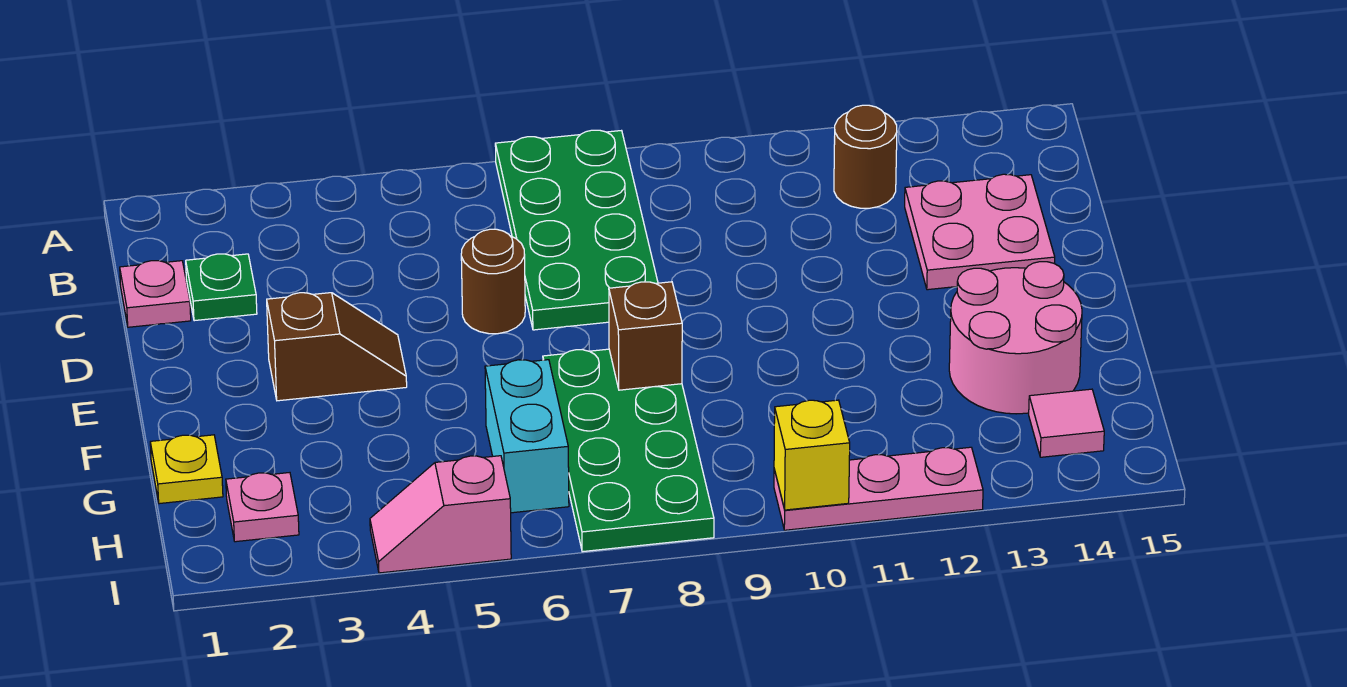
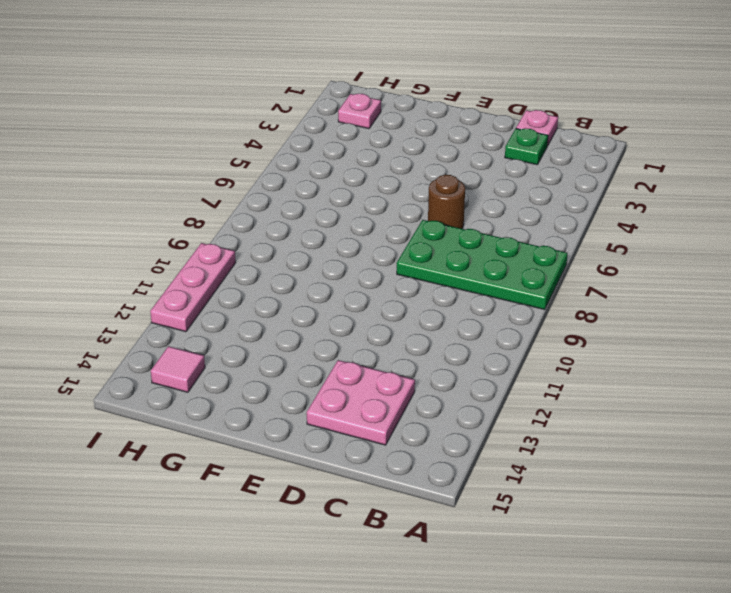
none -> brown 1x1 round brick [834,105,897,208]
none -> brown 1x2 slope [267,293,407,401]
none -> green 2x4 plate [543,349,714,552]

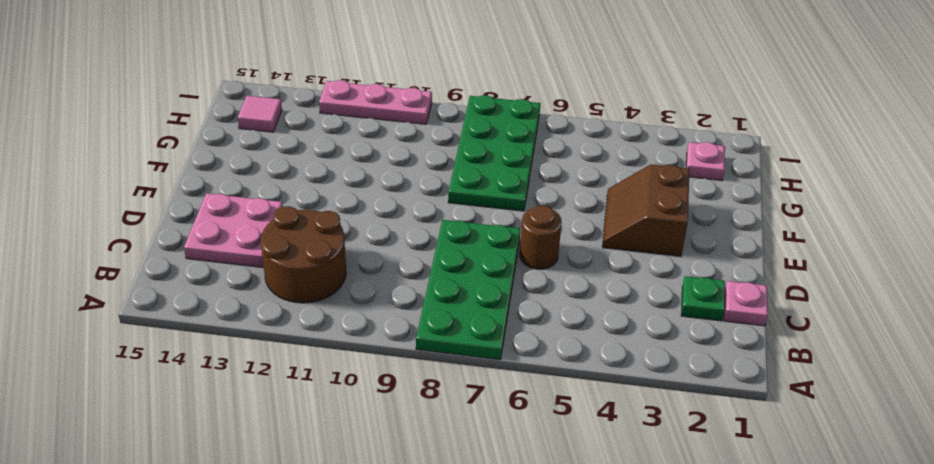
brown 2x2 round brick [261,206,346,303] -> brown 1x1 round brick [834,105,897,208]
brown 2x2 slope [602,165,690,257] -> brown 1x2 slope [267,293,407,401]
none -> pink 2x2 round brick [949,262,1082,414]
none -> yellow 1x1 plate [150,435,223,504]
none -> cyan 1x2 brick [485,360,569,513]

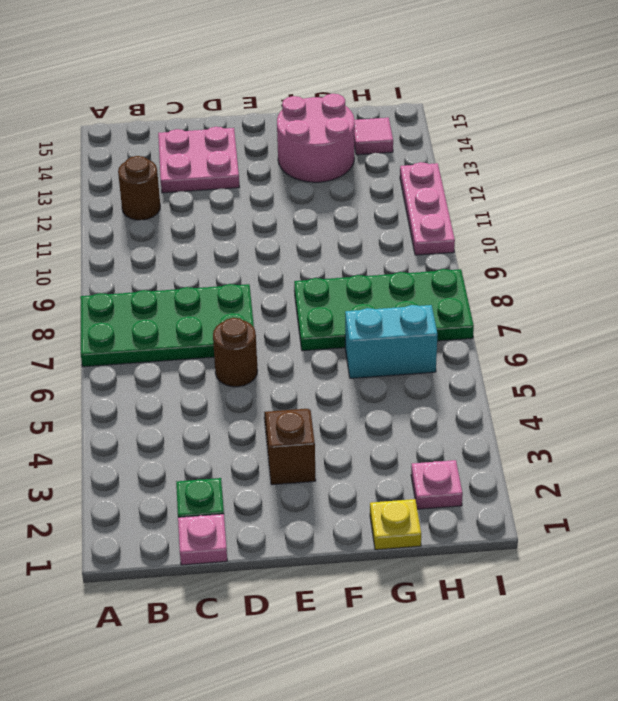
none -> pink 1x2 slope [370,456,511,573]
none -> brown 1x1 brick [609,282,682,390]
none -> yellow 1x1 brick [774,400,850,510]

